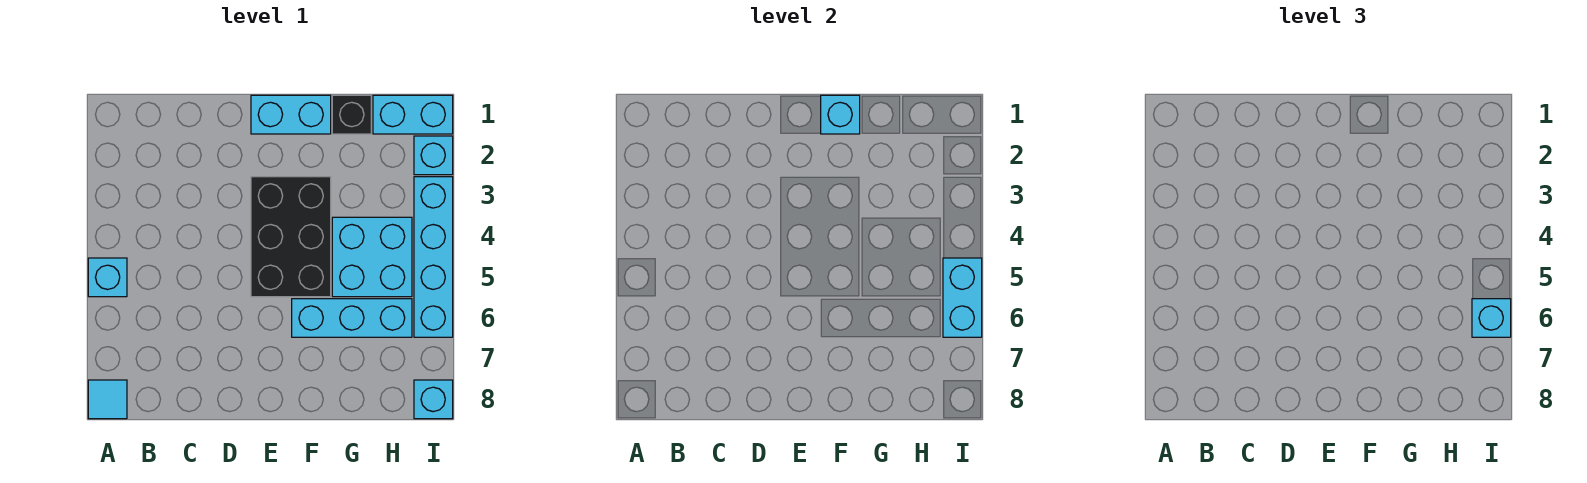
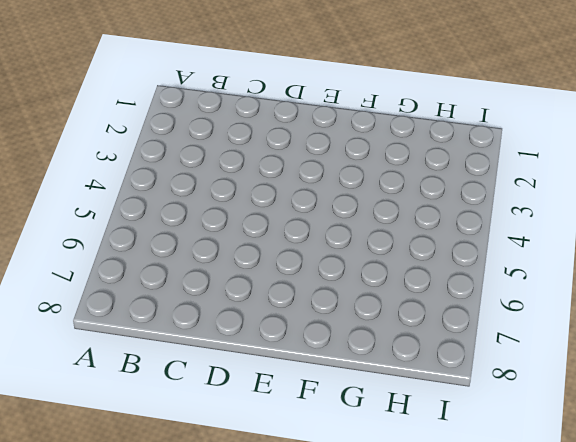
none -> cyan 1x1 brick [88,258,127,297]
none -> cyan 1x1 tile [88,380,127,419]
none -> cyan 1x2 brick [251,95,331,134]

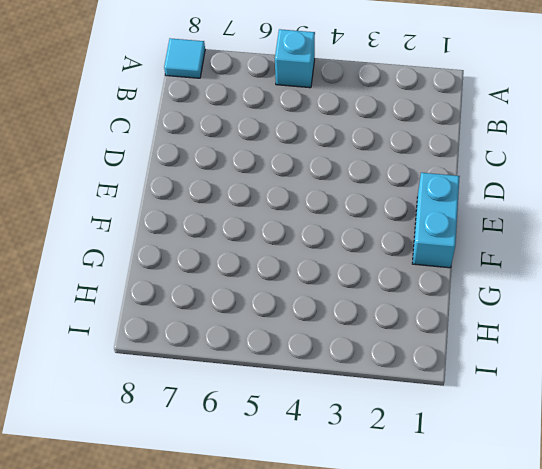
none -> black 2x3 brick [251,177,331,297]
none -> cyan 1x3 brick [292,299,412,337]
none -> black 1x1 brick [332,95,371,134]

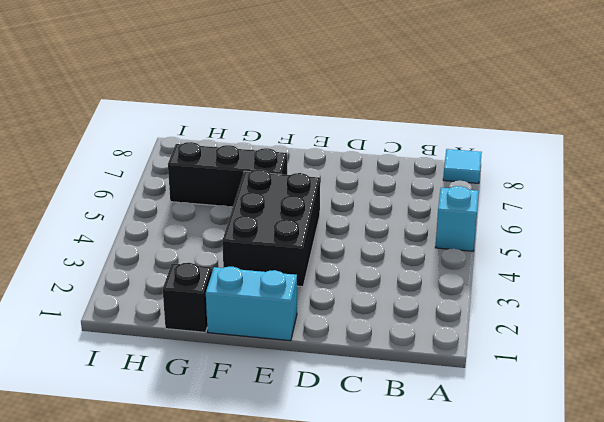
black 1x3 brick [168,142,287,207] -> cyan 1x3 brick [292,299,412,337]
none -> cyan 2x2 brick [332,217,412,297]
none -> cyan 1x2 brick [373,95,453,134]
none -> cyan 1x1 brick [414,136,453,175]

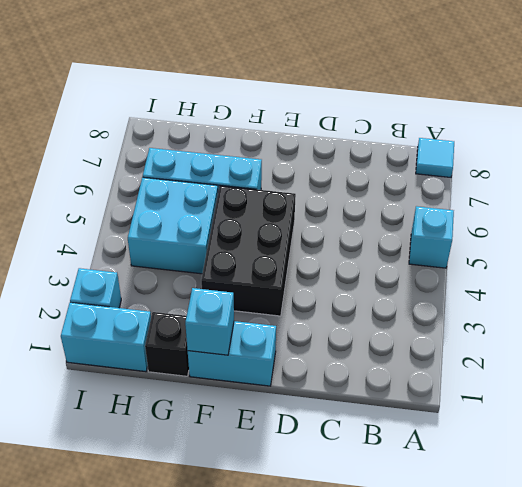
none -> cyan 1x4 brick [414,177,453,337]
none -> cyan 1x1 brick [414,380,453,419]
none -> cyan 1x2 brick [943,258,982,337]

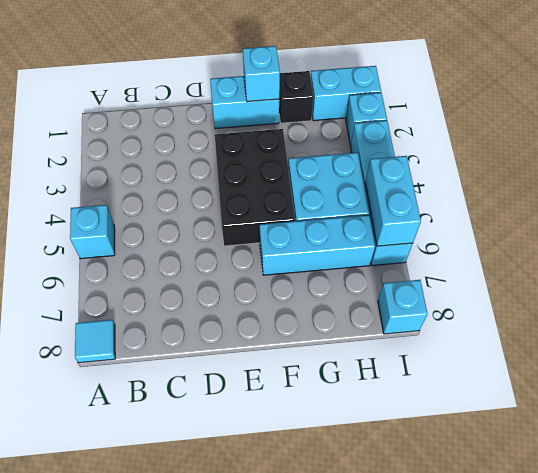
none -> cyan 1x1 brick [1472,299,1511,337]

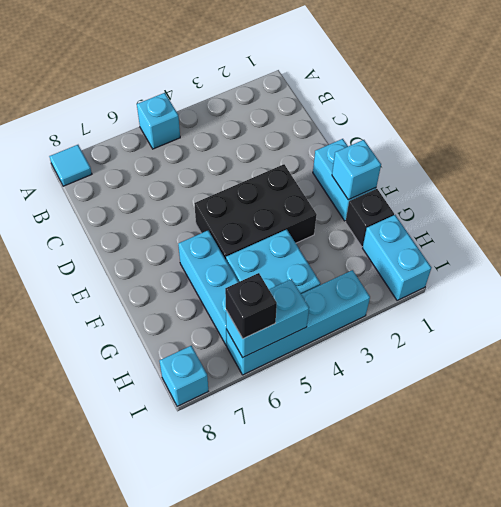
black 1x1 brick [225,273,277,339] -> cyan 1x1 brick [1472,299,1511,337]
none -> cyan 1x1 brick [414,136,453,175]

